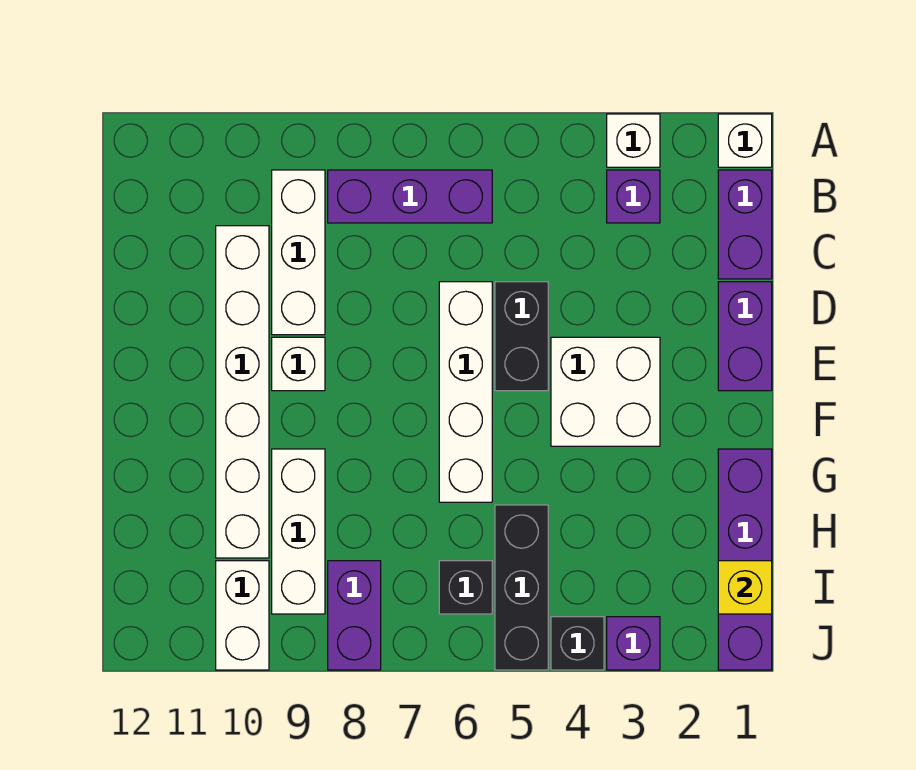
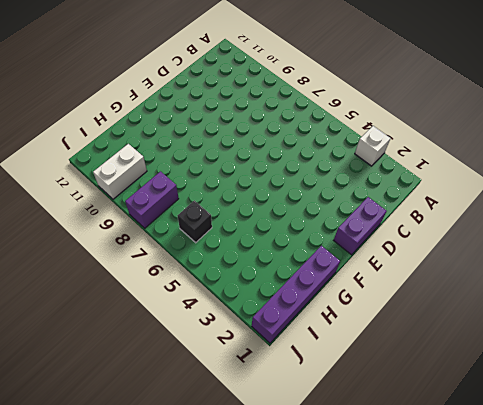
none -> white 1x1 brick [718,114,772,167]
none -> purple 1x2 brick [718,170,772,279]
none -> purple 1x1 brick [607,170,660,223]

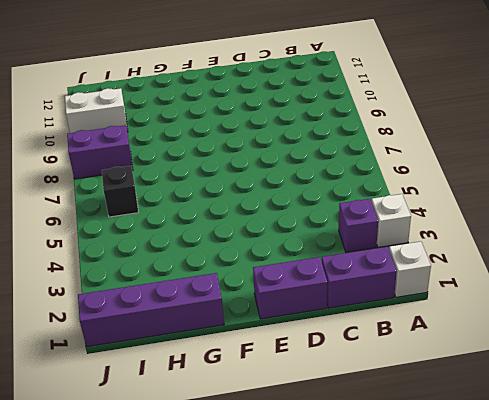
none -> purple 1x3 brick [328,170,492,223]
none -> white 1x3 brick [272,170,325,335]
none -> white 1x6 brick [216,226,269,558]

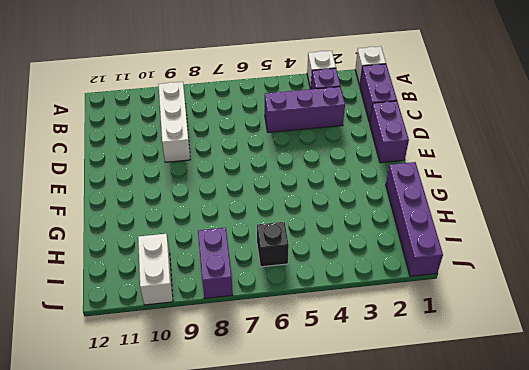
purple 1x3 brick [265,87,345,132] -> purple 1x3 brick moved to [328,170,492,223]
none -> white 1x6 brick [216,226,269,558]
none -> black 1x2 brick [495,282,548,391]
none -> white 1x4 brick [439,282,492,502]

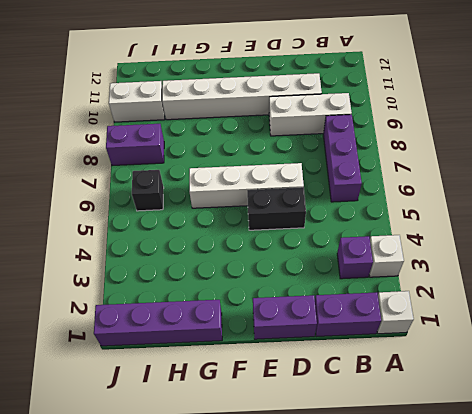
none -> white 2x2 brick [551,337,660,446]
none -> white 1x1 brick [272,337,325,391]
none -> white 1x3 brick [272,449,325,614]

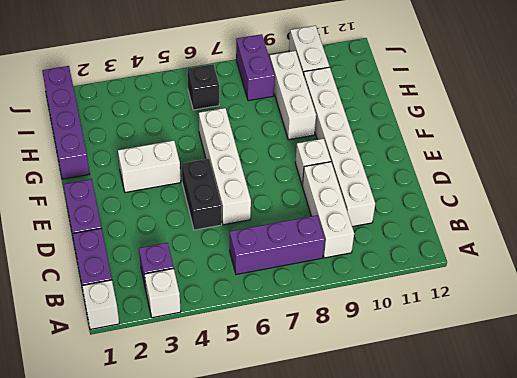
white 1x2 brick [118,140,181,193] -> white 2x2 brick [551,337,660,446]
none -> black 1x3 brick [495,505,548,670]
none -> purple 1x1 brick [607,617,660,670]
none -> black 1x1 brick [551,617,604,670]

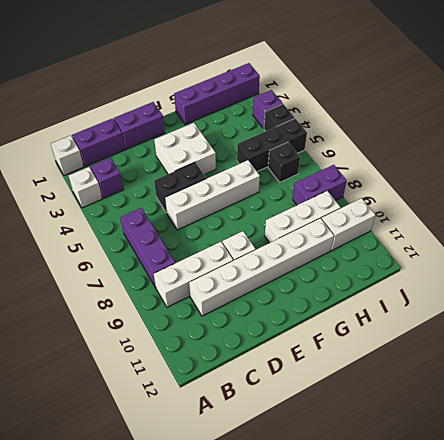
none -> yellow 1x1 brick [718,561,772,614]

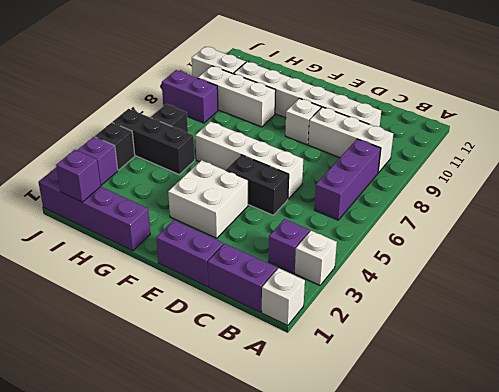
purple 1x1 brick [56,150,101,202] -> yellow 1x1 brick [718,561,772,614]

